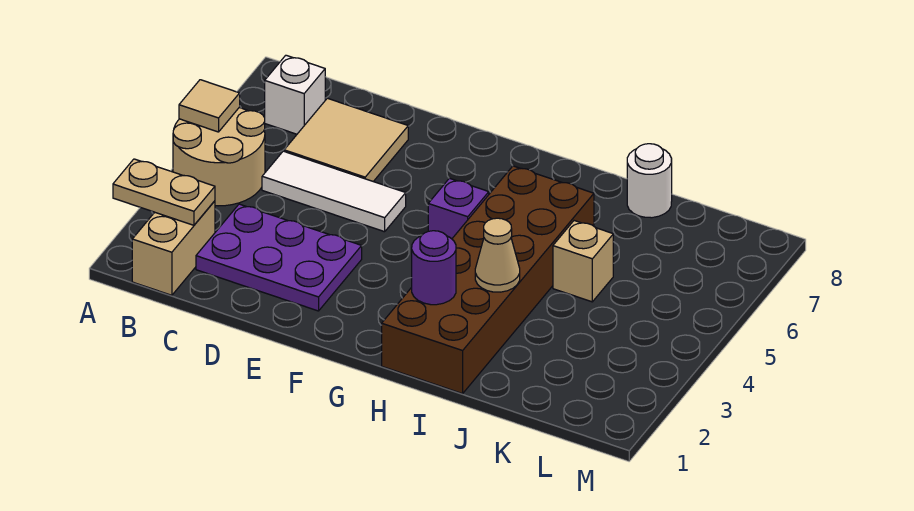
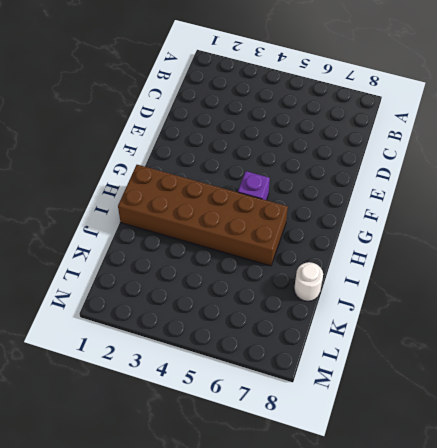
none -> tan 2x2 round brick [173,107,265,206]
none -> tan 1x2 brick [132,201,215,295]
none -> white 1x1 brick [265,55,325,134]

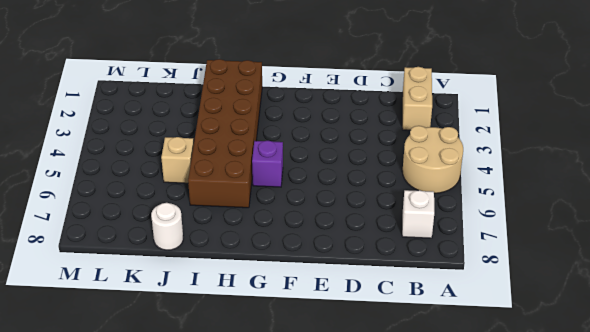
none -> purple 2x3 plate [196,204,362,311]
none -> white 1x3 tile [262,151,406,232]
none -> tan 2x2 tile [284,98,408,181]

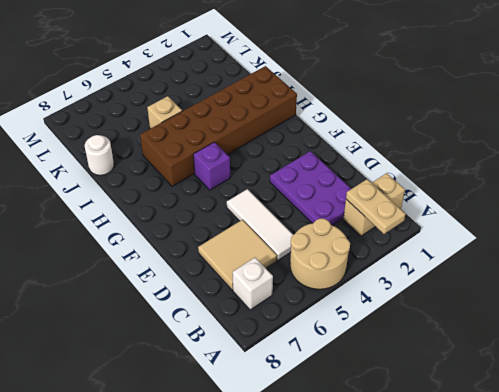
none -> tan 1x1 tile [179,80,240,132]
none -> purple 1x1 round brick [412,231,456,305]
none -> tan 1x1 cone [475,218,520,292]

